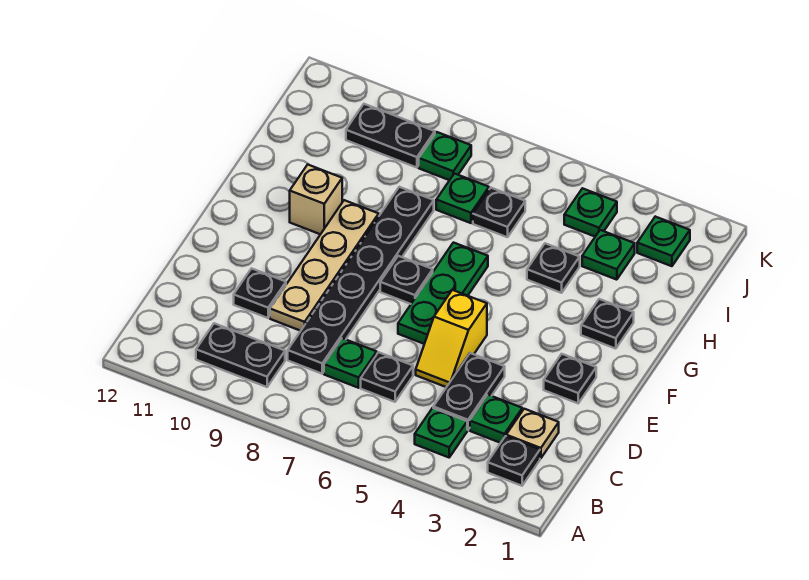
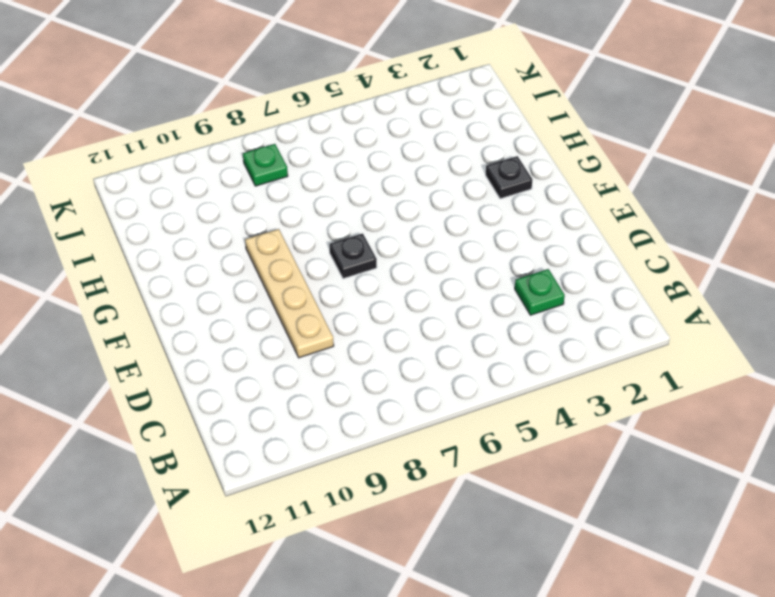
none -> black 1x1 plate [488,436,540,486]
none -> green 1x1 plate [415,408,467,457]
none -> black 1x2 plate [196,323,285,387]

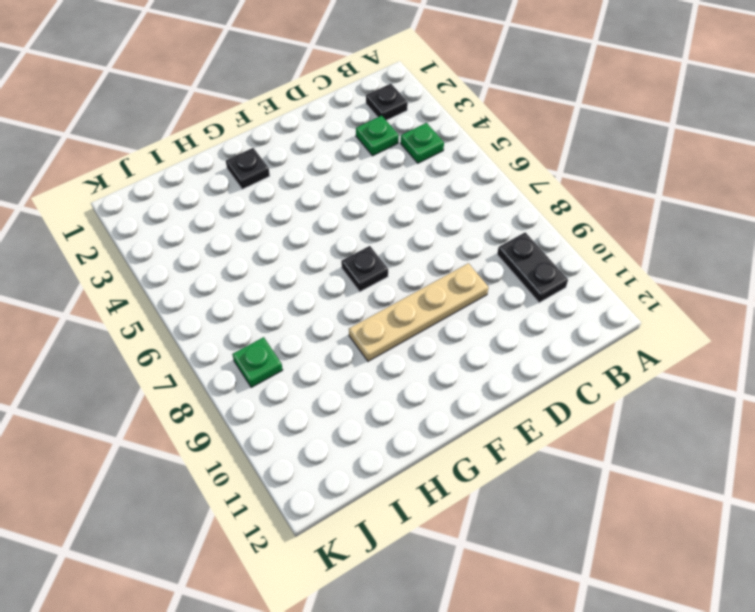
none -> tan 1x1 plate [506,409,559,458]
none -> black 1x2 plate [433,353,505,430]
none -> black 1x1 plate [361,352,413,402]

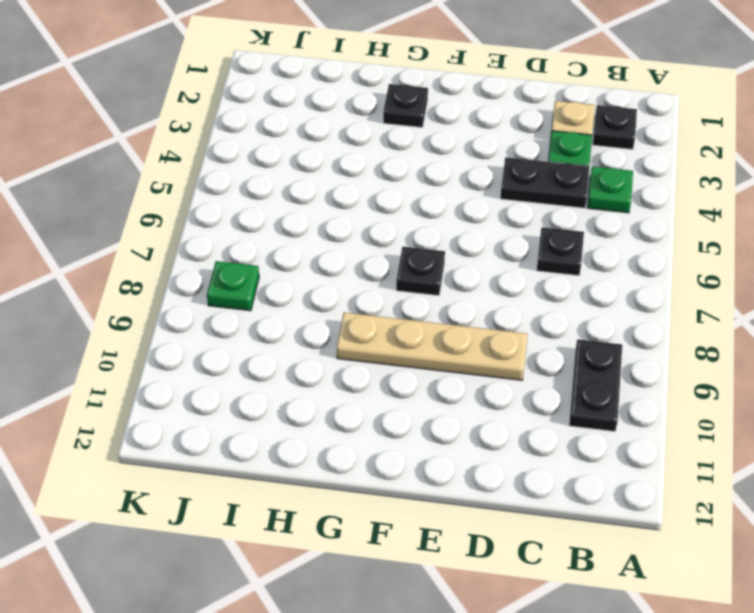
none -> green 1x1 plate [324,338,377,388]
none -> black 1x6 plate [288,187,434,374]
none -> yellow 1x2 slope [416,290,487,387]

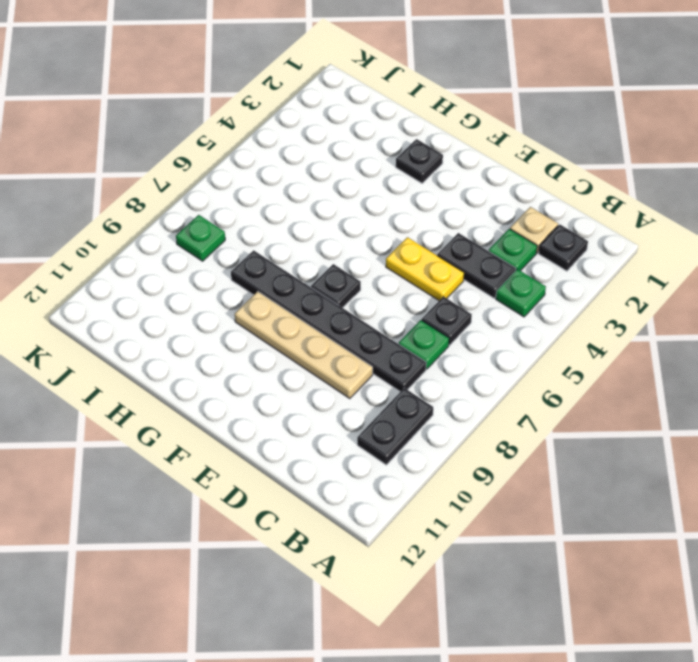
yellow 1x2 plate [386,237,464,300] -> yellow 1x2 slope [416,290,487,387]
none -> black 1x1 plate [234,268,286,318]
none -> black 1x1 plate [544,354,596,403]
none -> green 1x3 plate [398,243,488,344]

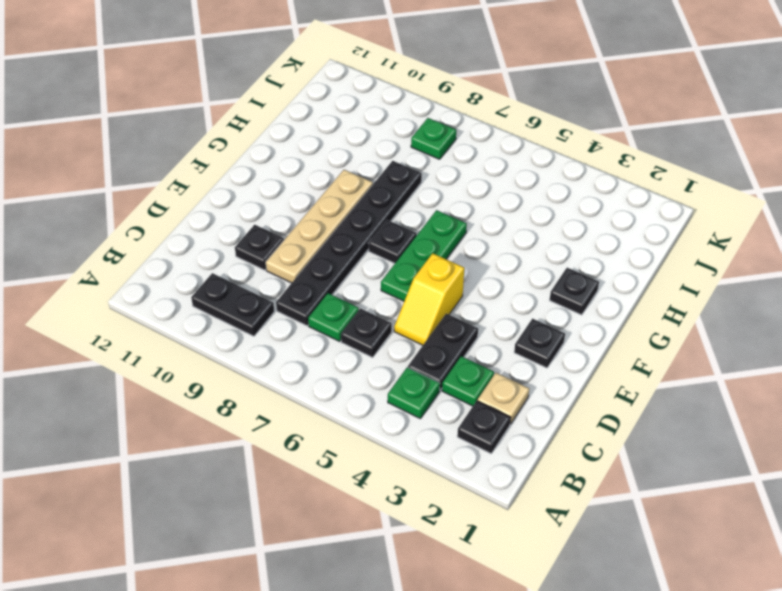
none -> tan 1x1 brick [290,165,342,234]
none -> black 1x1 plate [527,243,580,293]
none -> green 1x1 plate [582,230,635,280]

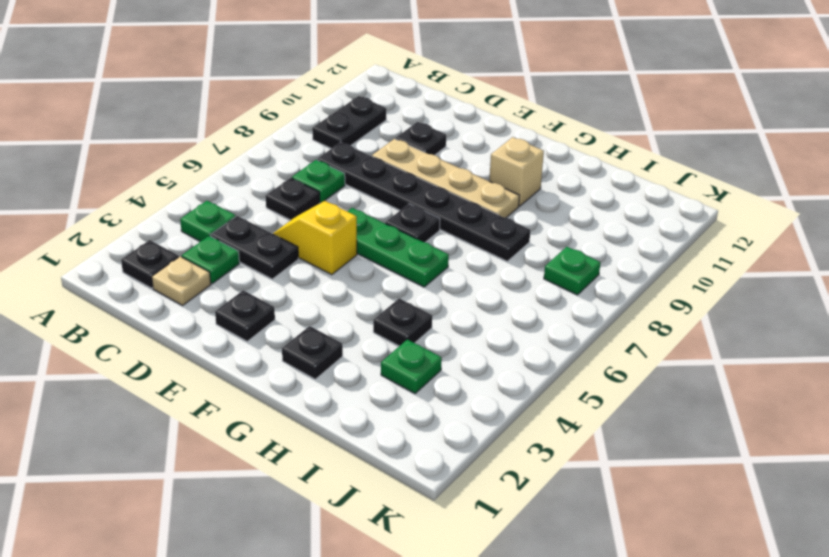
none -> black 1x1 plate [473,188,525,237]
none -> green 1x1 plate [436,174,489,223]
none -> green 1x1 plate [637,217,690,266]

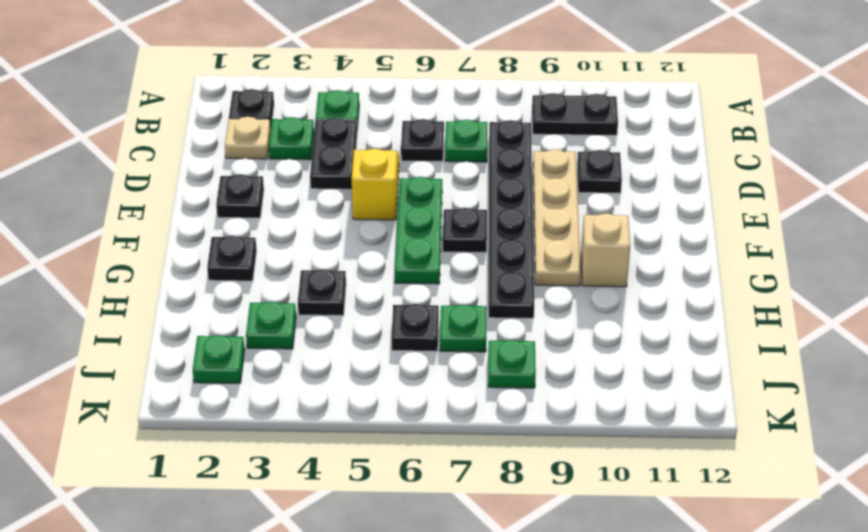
none -> green 1x1 plate [564,188,617,236]
none -> black 1x2 plate [346,104,435,168]

